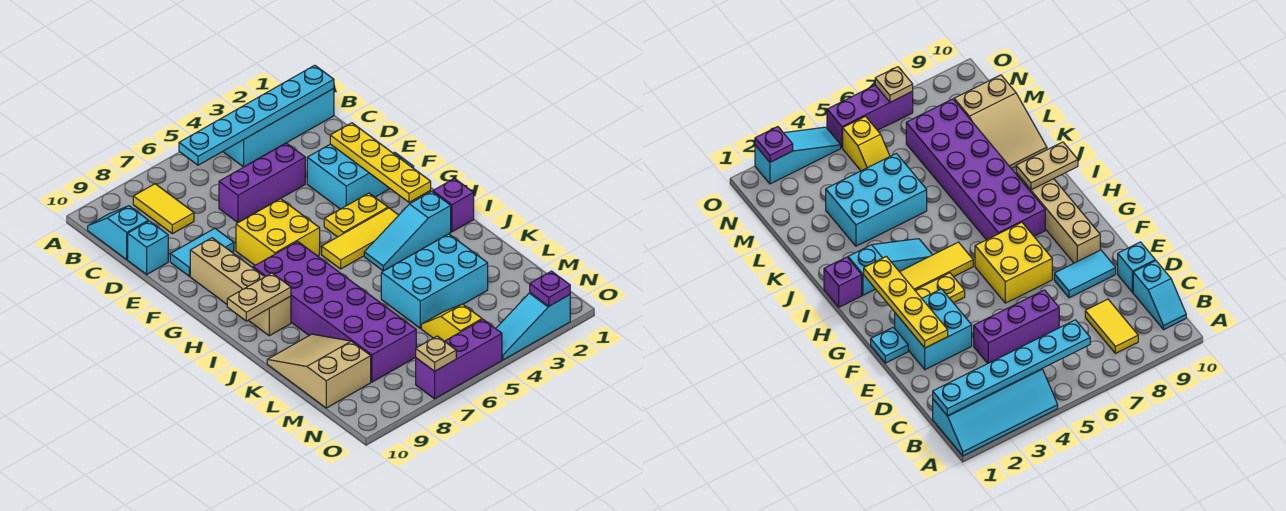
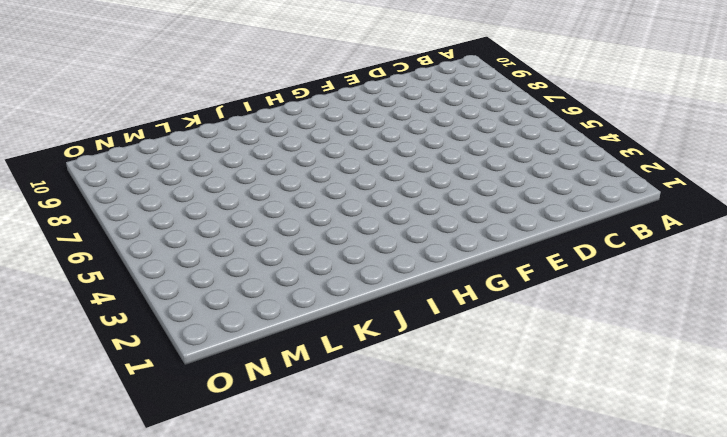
none -> cyan 2x4 slope [223,89,334,167]
none -> yellow 1x2 tile [133,184,194,234]
none -> cyan 1x2 slope [88,206,148,259]

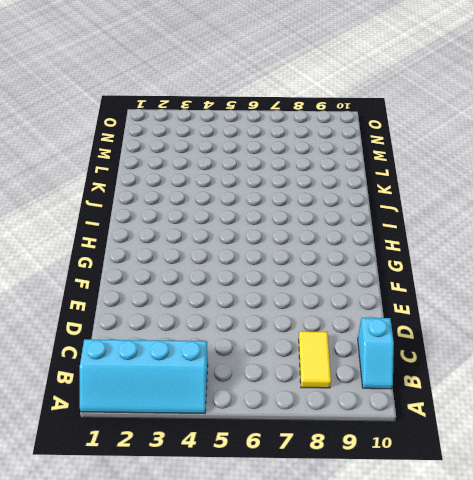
none -> purple 1x3 brick [219,143,305,222]
none -> cyan 1x1 brick [128,221,168,274]
none -> cyan 2x2 brick [307,144,390,209]

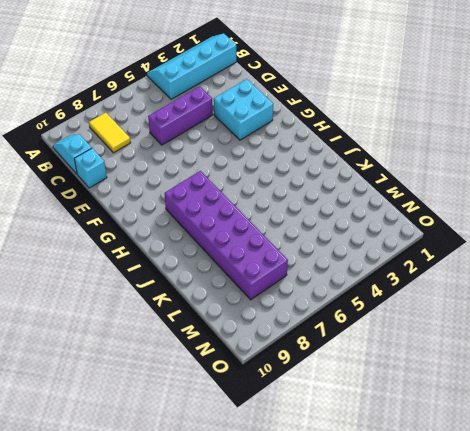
none -> cyan 1x2 tile [170,228,234,276]
none -> cyan 1x1 plate [871,327,908,363]
none -> yellow 2x2 brick [236,199,320,265]

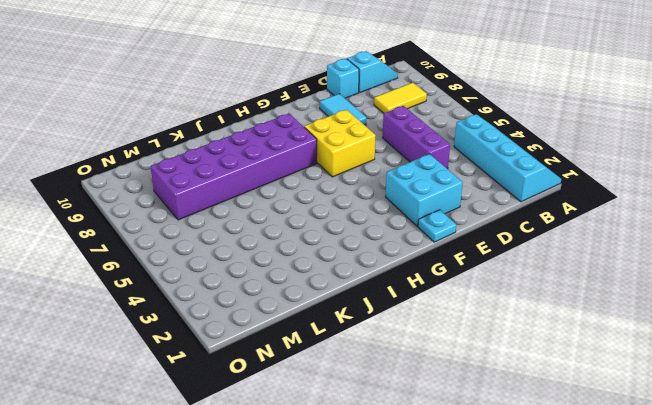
none -> tan 1x4 brick [190,238,291,336]
none -> yellow 1x2 plate [324,193,388,237]
none -> yellow 1x3 tile [322,208,399,269]

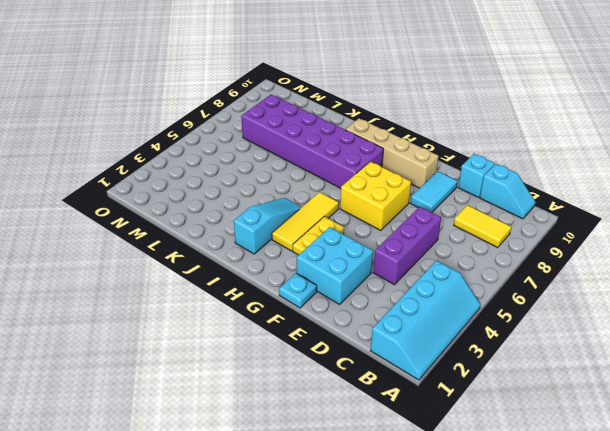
none -> purple 1x1 brick [433,178,474,232]
none -> cyan 2x3 brick [381,234,488,328]
none -> tan 2x3 slope [267,334,371,408]

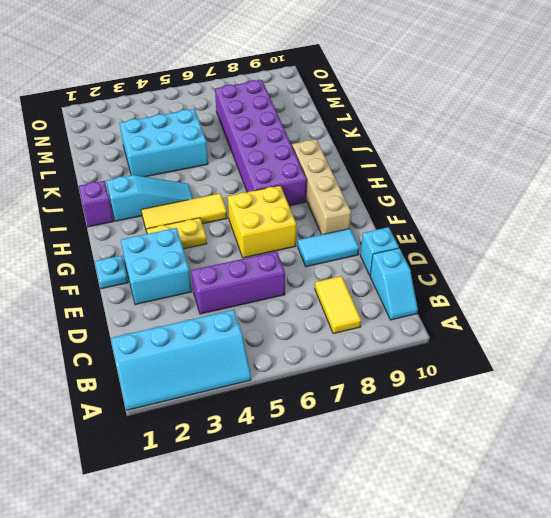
none -> tan 2x3 slope [267,334,371,408]
none -> yellow 1x2 slope [421,304,482,341]
none -> cyan 1x3 slope [496,293,570,360]

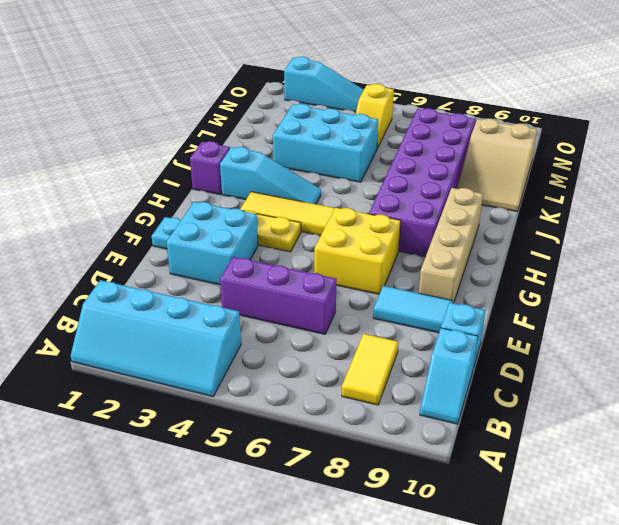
none -> purple 1x3 brick [416,320,502,399]
none -> cyan 1x6 plate [179,65,334,165]
none -> yellow 1x4 plate [330,123,431,202]

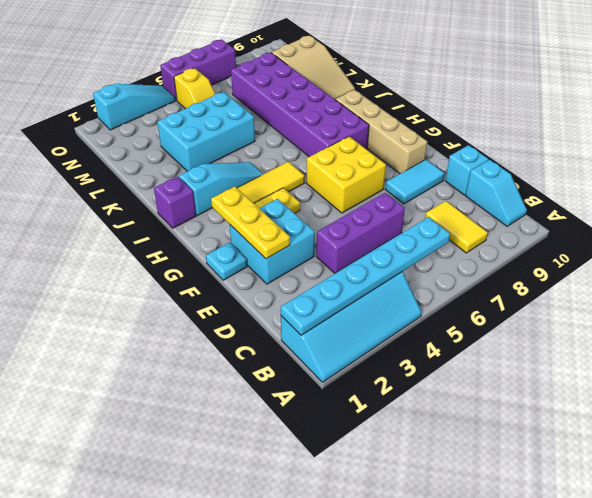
yellow 1x3 plate [211,186,290,259] -> yellow 1x4 plate [330,123,431,202]
none -> tan 1x2 plate [227,273,291,321]
none -> purple 1x1 plate [530,271,570,306]
none -> tan 1x1 plate [416,336,456,371]

